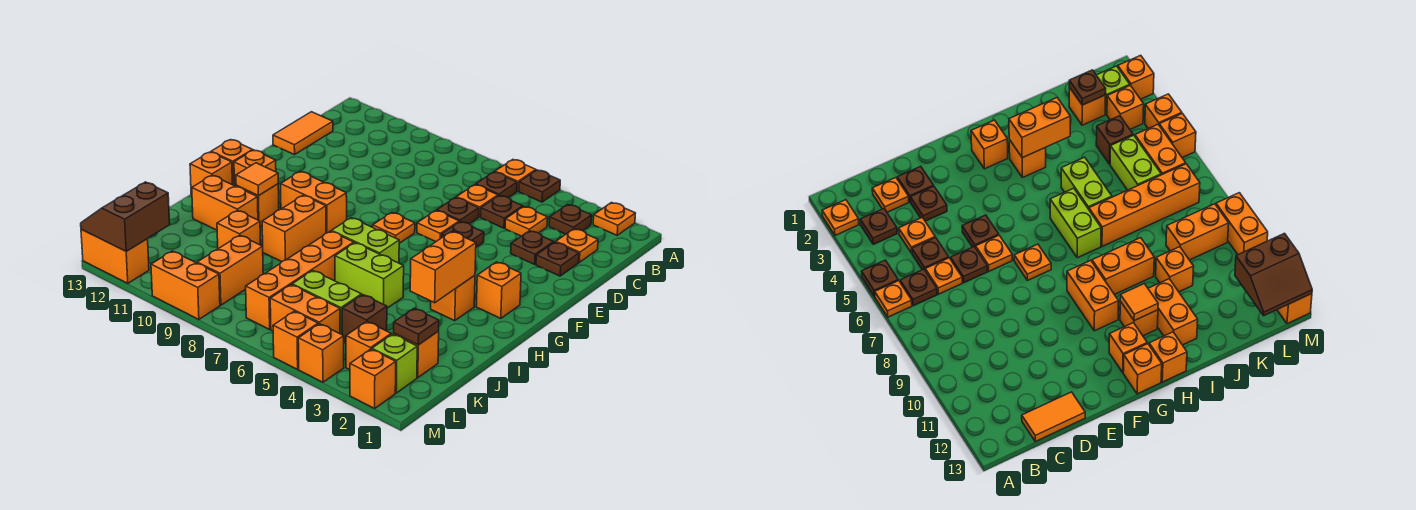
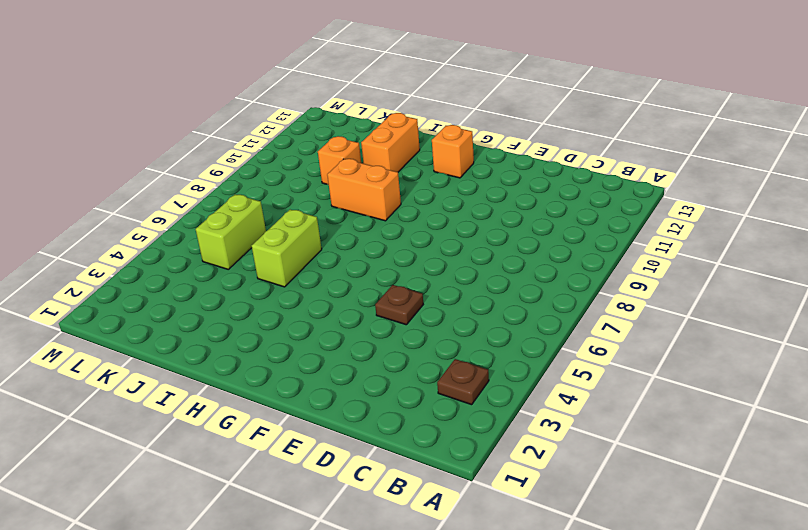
none -> orange 1x1 plate [593,203,635,235]
none -> brown 1x1 plate [519,170,560,202]
none -> orange 1x1 plate [495,160,536,191]
none -> brown 1x1 plate [476,172,517,198]

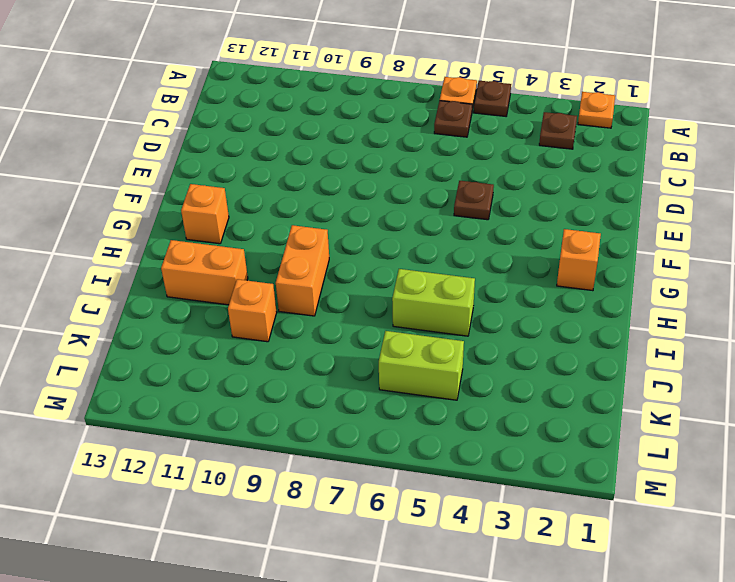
none -> orange 1x1 plate [556,229,598,262]
none -> orange 1x1 plate [505,207,548,236]
none -> brown 1x1 plate [481,195,523,228]
none -> orange 1x1 plate [456,185,498,217]

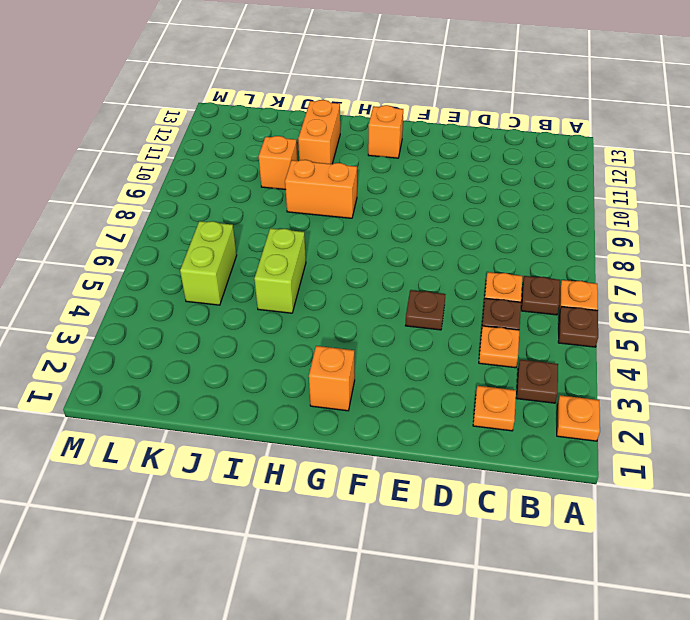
none -> orange 1x2 tile [273,112,333,155]
none -> brown 1x1 plate [536,242,579,276]
none -> brown 1x1 plate [511,231,554,264]
none -> brown 1x1 plate [437,197,479,224]

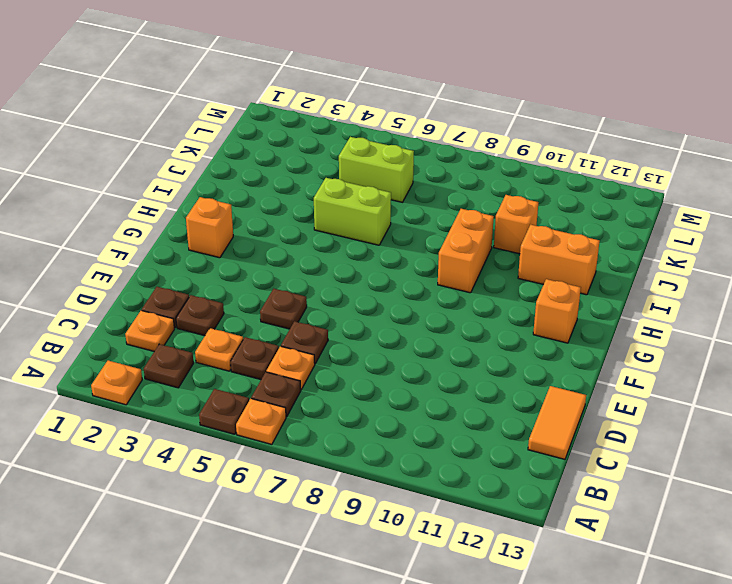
none -> orange 1x1 plate [417,211,459,242]
none -> orange 1x1 plate [373,213,415,243]
none -> orange 1x2 brick [281,171,347,233]
none -> orange 1x1 brick [211,140,253,186]

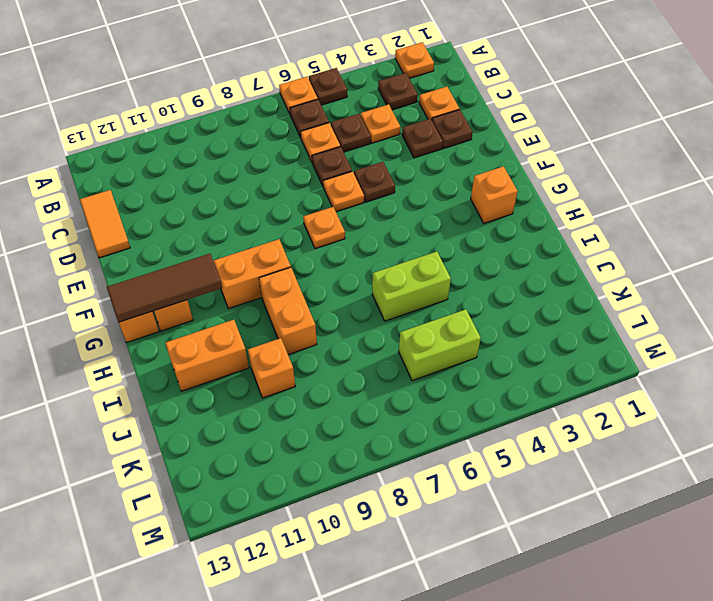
brown 1x3 tile [107,254,222,322] -> none
none -> orange 1x1 brick [431,275,475,321]
none -> lime 1x2 brick [332,218,399,263]
none -> orange 1x1 brick [236,184,279,226]
none -> orange 1x1 brick [190,152,232,195]

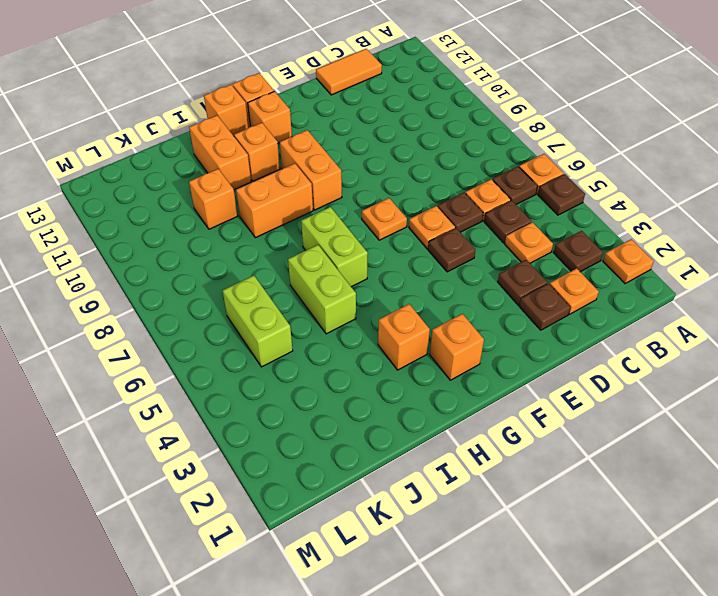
none -> orange 1x4 brick [246,231,354,329]
none -> orange 1x1 brick [394,331,439,378]
none -> brown 1x1 brick [342,295,387,342]
none -> orange 1x2 brick [197,235,263,305]

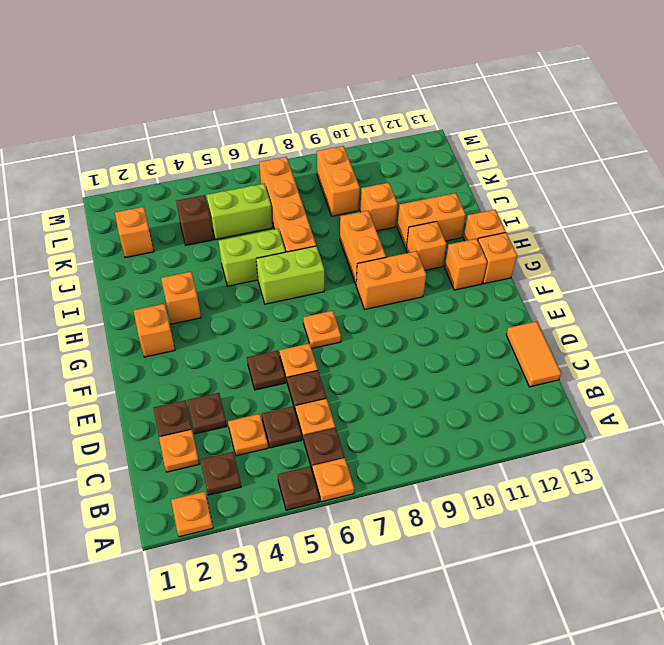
none -> lime 1x1 brick [372,334,417,393]
none -> orange 1x1 brick [346,322,391,370]
none -> orange 1x2 brick [270,285,340,334]
none -> orange 1x1 brick [350,349,396,408]

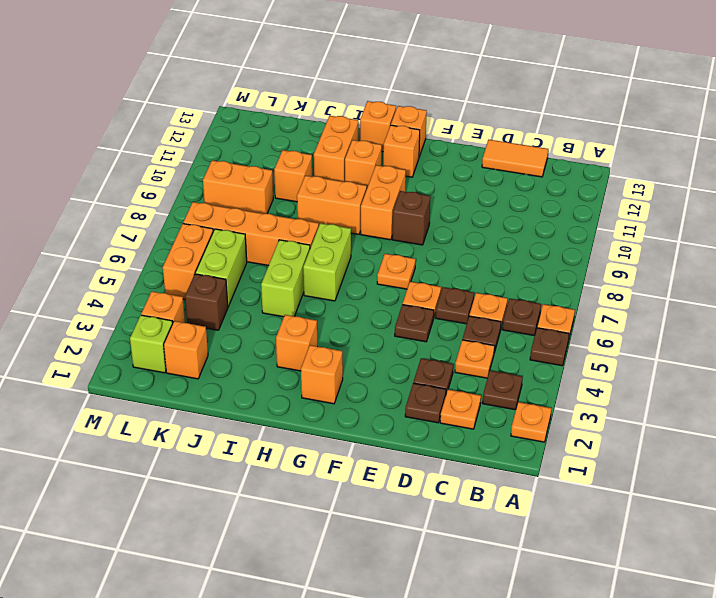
brown 1x1 brick [392,191,430,245] -> none
none -> orange 1x1 brick [350,349,396,408]
none -> orange 1x1 brick [298,324,344,382]
none -> orange 1x1 brick [273,311,318,369]
none -> orange 1x2 brick [151,251,220,319]

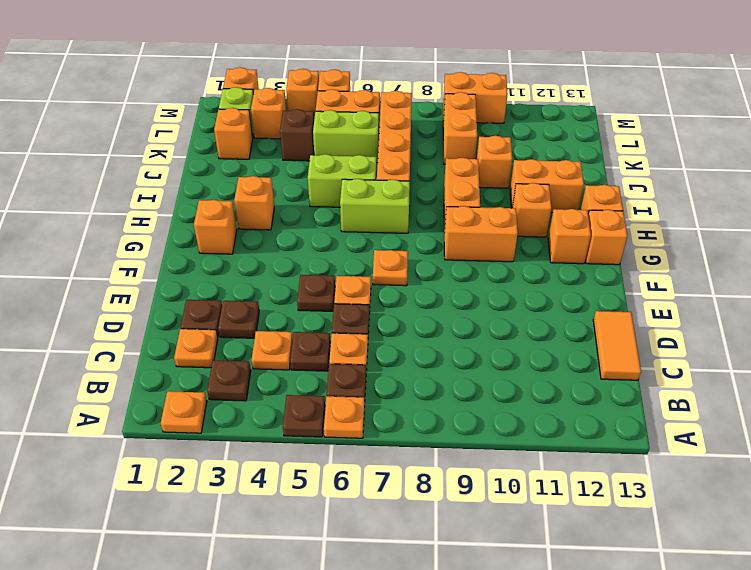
none -> orange 1x2 brick [81,229,149,283]
none -> orange 1x2 brick [410,232,476,303]
none -> orange 1x1 tile [236,163,278,196]
none -> brown 1x1 plate [394,308,439,345]

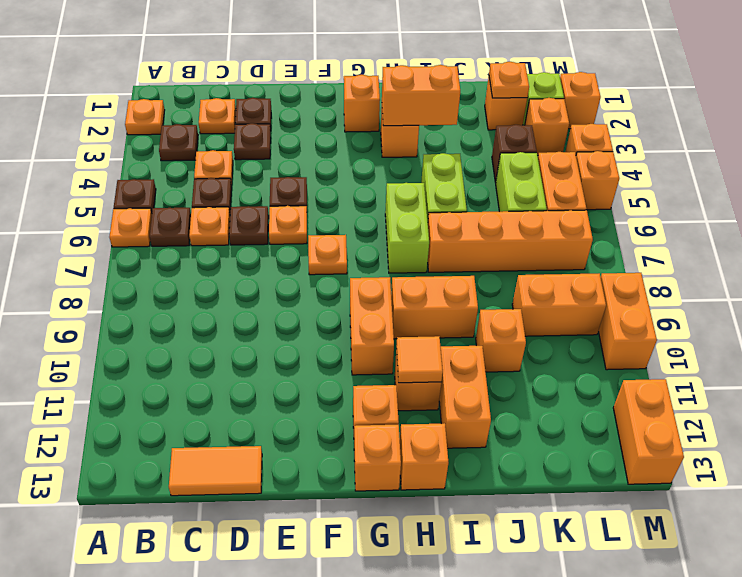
orange 1x1 plate [489,62,529,98] -> brown 1x1 plate [394,308,439,345]
none -> brown 2x2 slope [81,182,170,251]

